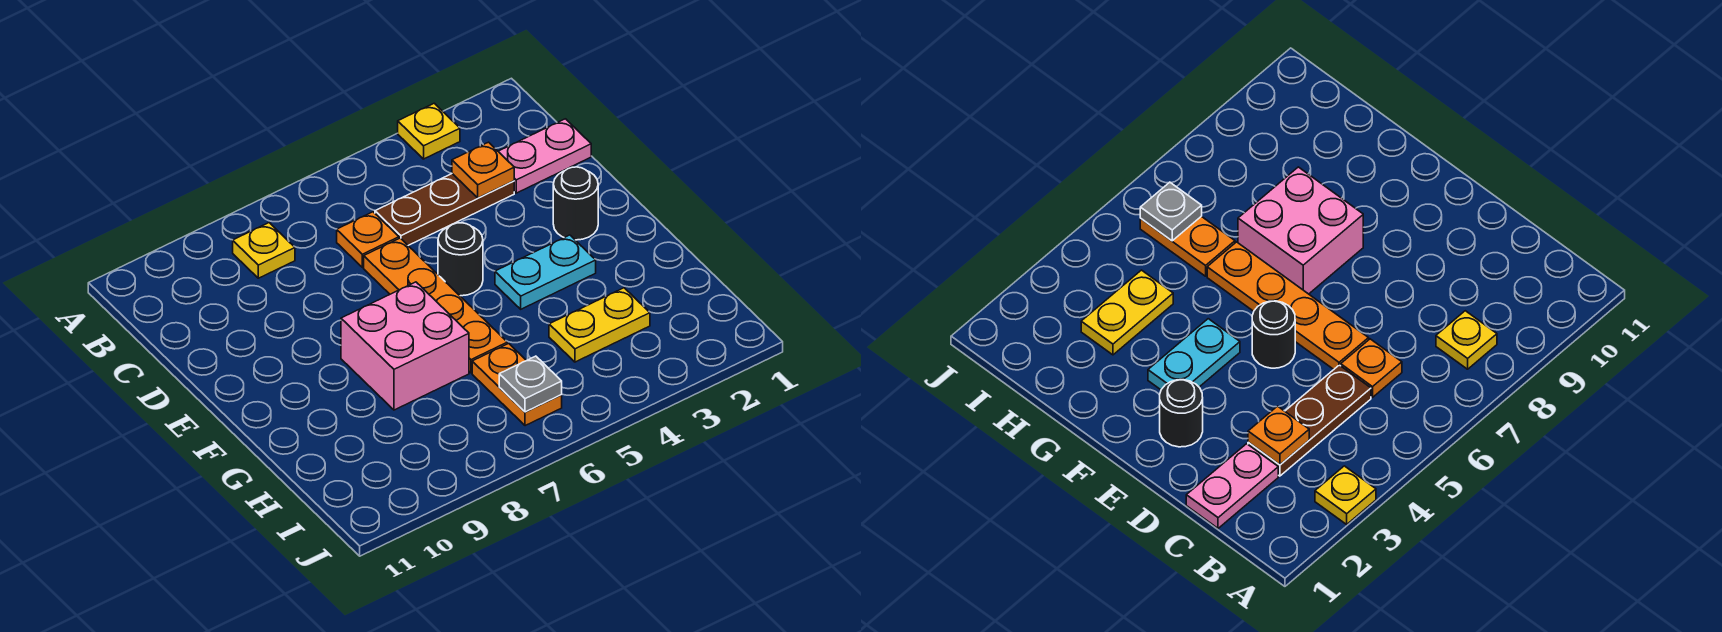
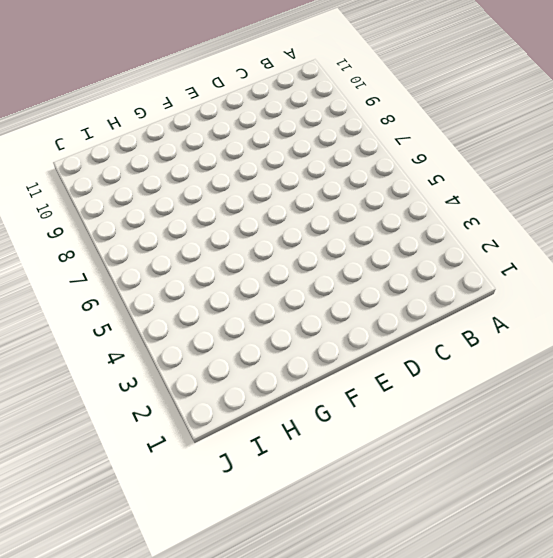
none -> yellow 1x1 plate [398,103,460,159]
none -> yellow 1x1 plate [233,223,295,278]
none -> pink 1x2 plate [498,119,591,193]

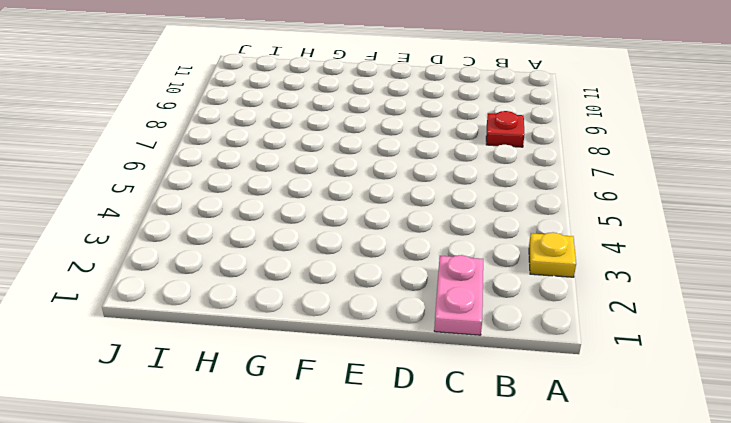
red 1x1 plate [486,111,525,147] -> yellow 1x1 plate [233,223,295,278]
none -> brown 1x3 plate [375,174,514,245]
none -> orange 1x1 plate [337,212,399,267]
none -> orange 1x4 plate [364,238,507,373]

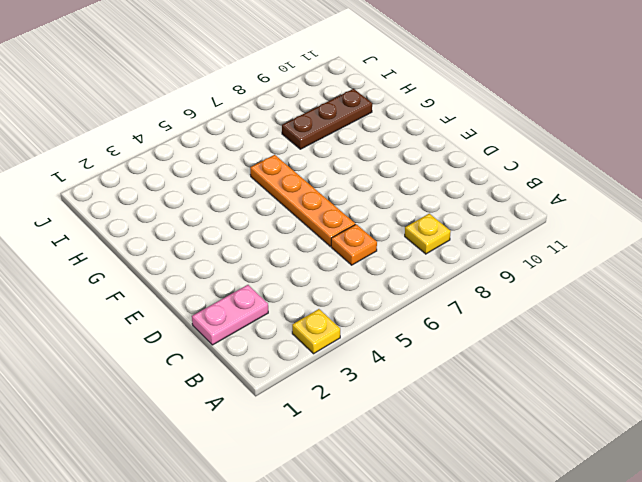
brown 1x3 plate [282,89,372,149] -> brown 1x3 plate moved to [375,174,514,245]
none -> black 1x1 round brick [553,167,598,240]
none -> black 1x1 round brick [438,223,483,296]
none -> cyan 1x2 plate [495,235,596,309]

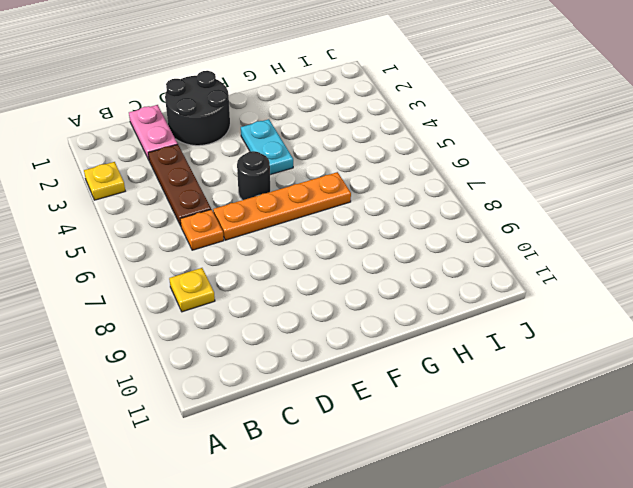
black 2x2 round brick [165,71,230,146] -> black 1x1 round brick [553,167,598,240]
none -> pink 2x2 brick [341,282,469,410]
none -> yellow 1x2 plate [549,288,650,362]
none -> orange 1x2 plate [472,344,562,426]

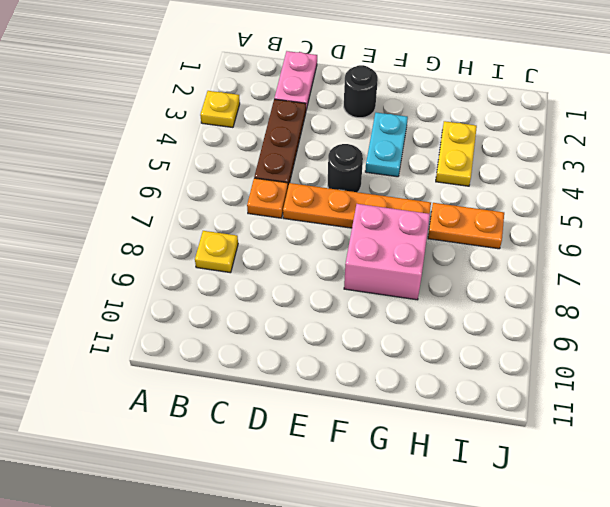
none -> orange 1x1 plate [452,142,514,198]
none -> grey 1x1 plate [499,356,562,412]

